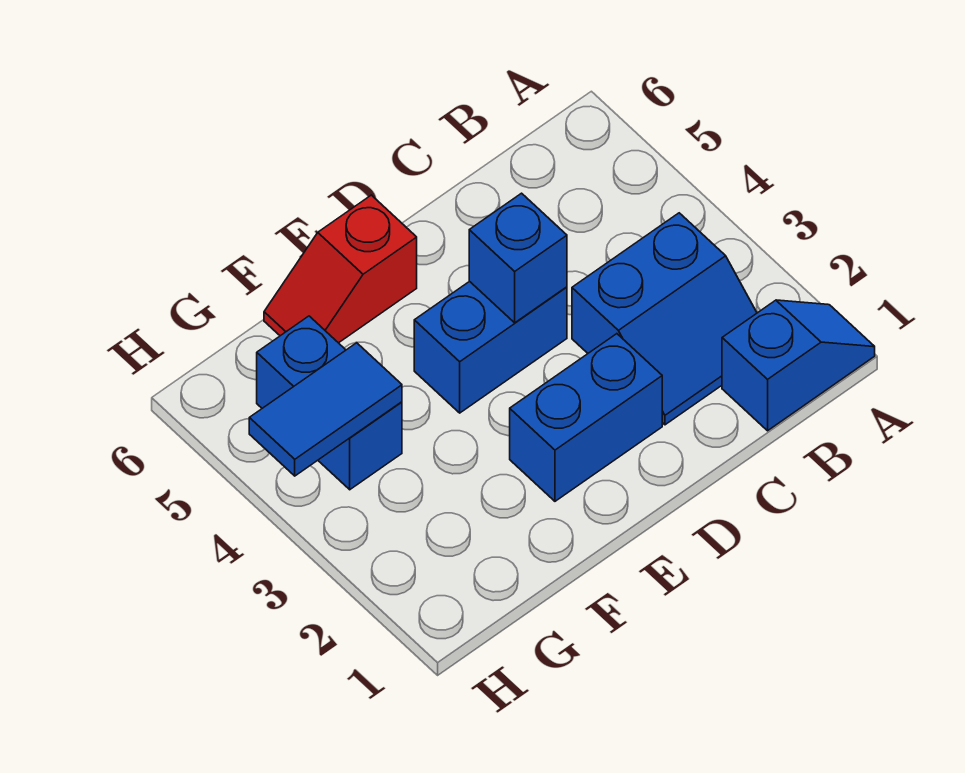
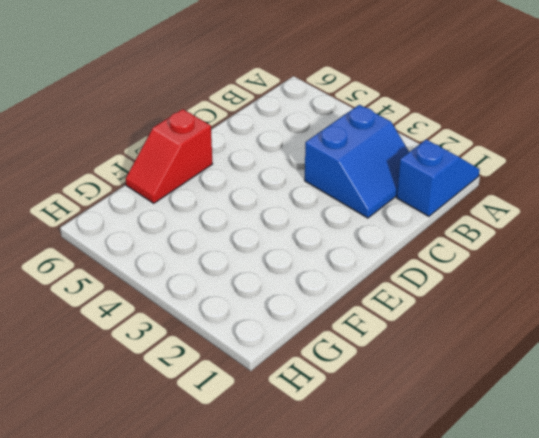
none -> blue 1x2 brick [510,334,662,501]
none -> blue 1x2 brick [414,281,567,413]

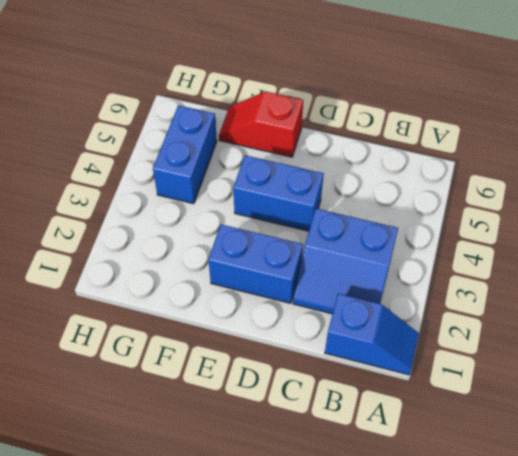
none -> blue 1x1 brick [469,193,567,323]
none -> blue 1x2 tile [249,343,402,476]

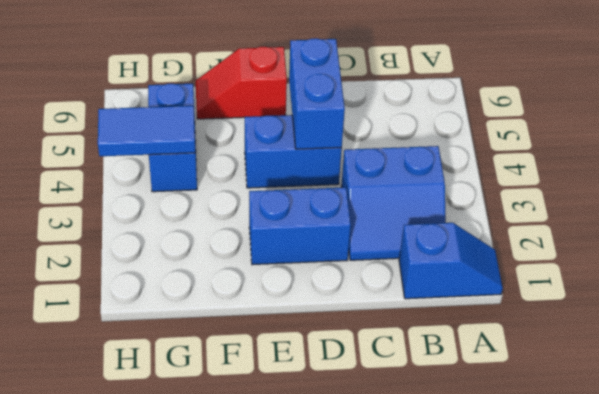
blue 1x2 brick [289,38,345,149] -> blue 1x1 brick [469,193,567,323]

